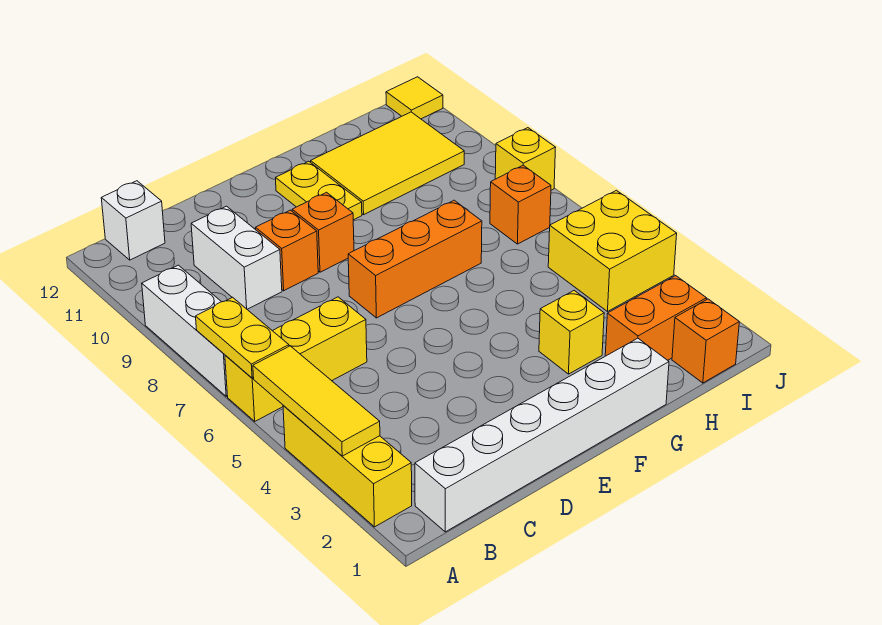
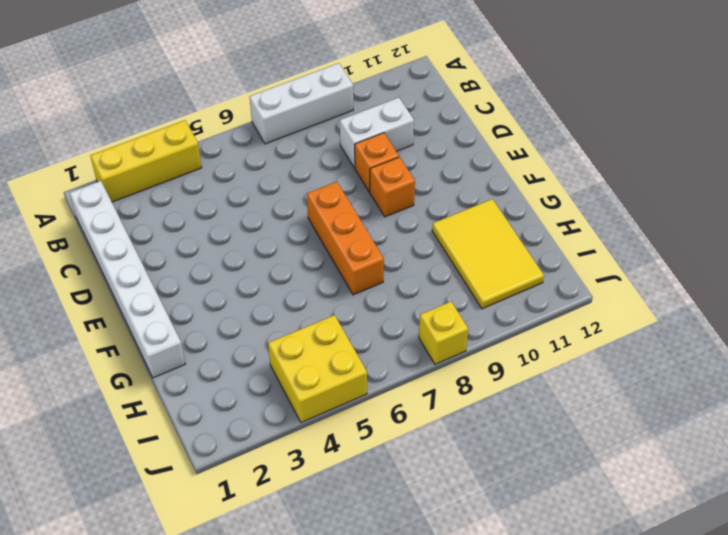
none -> yellow 1x3 brick [225,297,367,421]
none -> white 1x1 brick [101,181,165,260]
none -> yellow 1x2 plate [276,161,362,220]

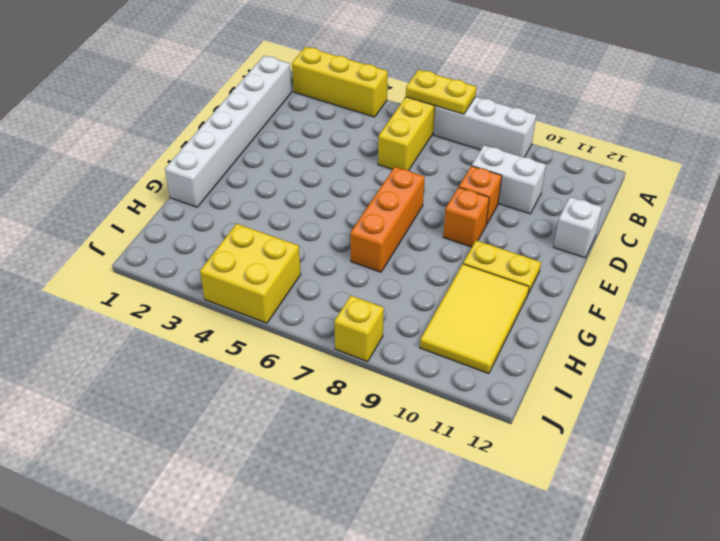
white 1x1 brick [554,197,602,258] -> white 1x1 brick moved to [101,181,165,260]
none -> yellow 1x1 brick [539,291,604,374]
none -> orange 1x2 brick [605,276,706,360]
none -> orange 1x1 brick [672,299,739,383]

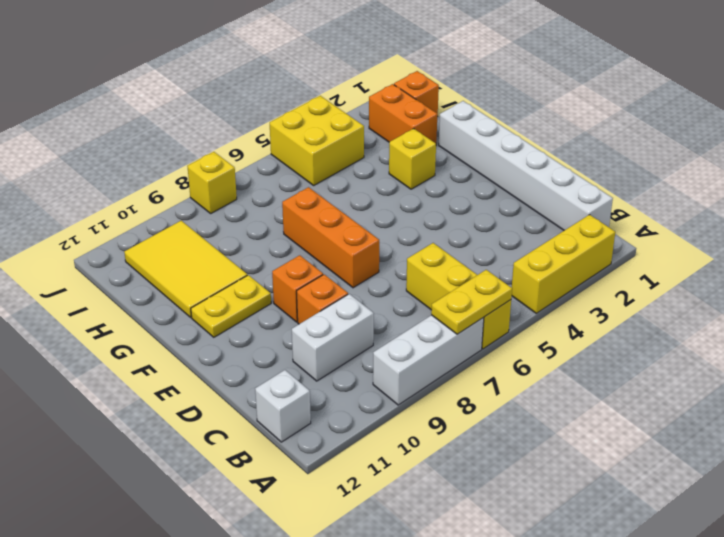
none -> orange 1x1 brick [490,165,551,244]
none -> yellow 1x1 tile [386,77,443,119]
none -> yellow 1x3 tile [253,346,380,456]

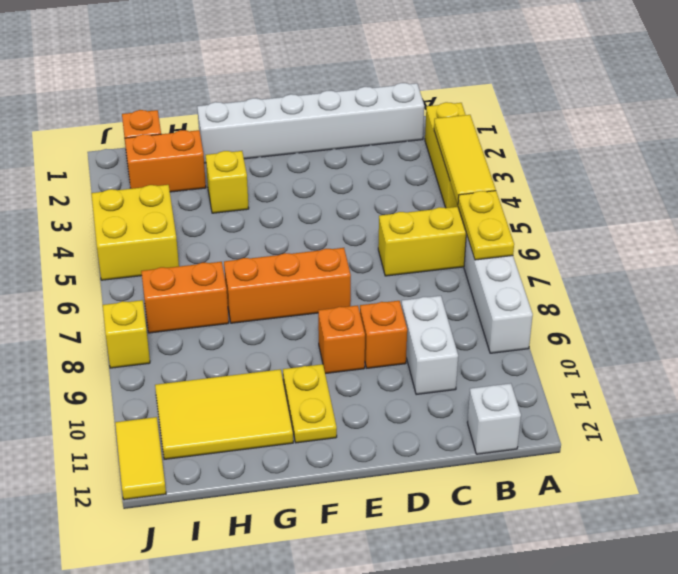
orange 1x2 brick [141,262,229,333] -> orange 1x1 brick [490,165,551,244]
yellow 1x2 tile [115,417,166,500] -> yellow 1x1 tile [386,77,443,119]

